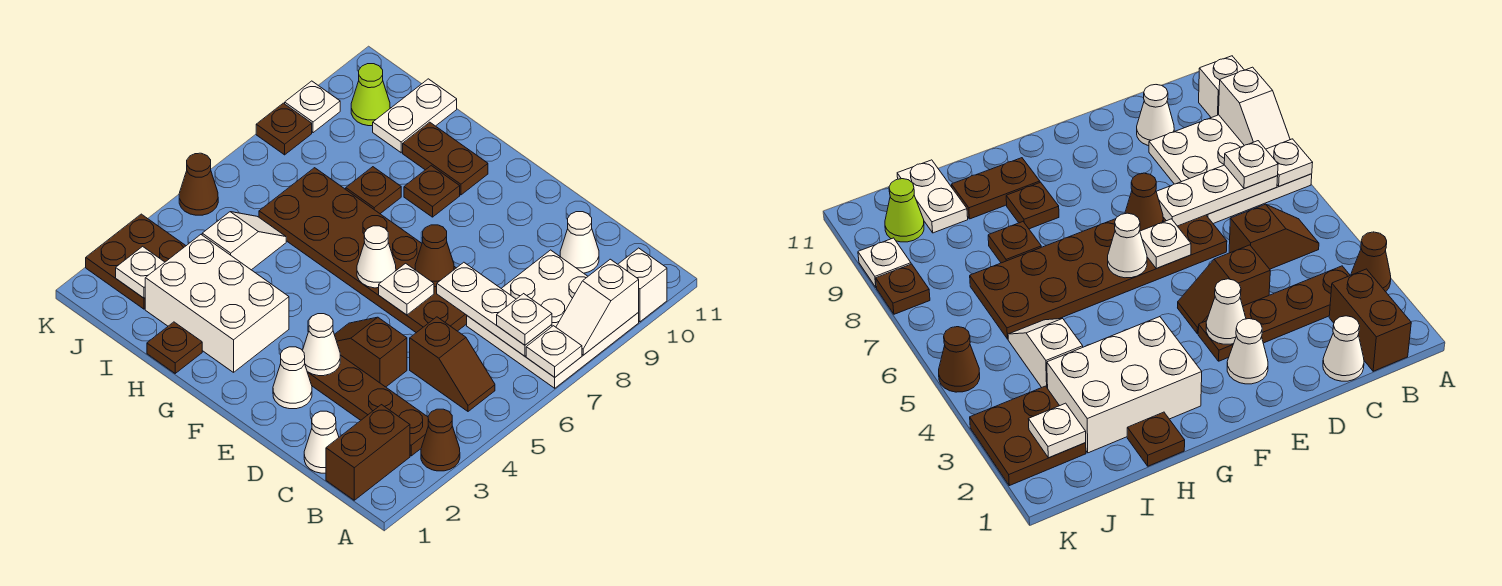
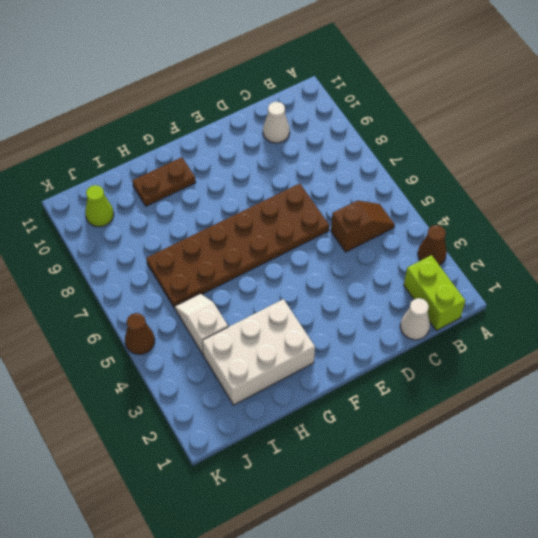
lime 1x2 brick [404,255,465,331] -> brown 1x2 brick [326,405,410,500]
none -> white 3x3 plate [467,250,639,388]
none -> white 1x1 brick [618,248,667,322]
none -> brown 1x4 plate [307,355,428,456]
none -> brown 1x2 slope [334,317,407,387]

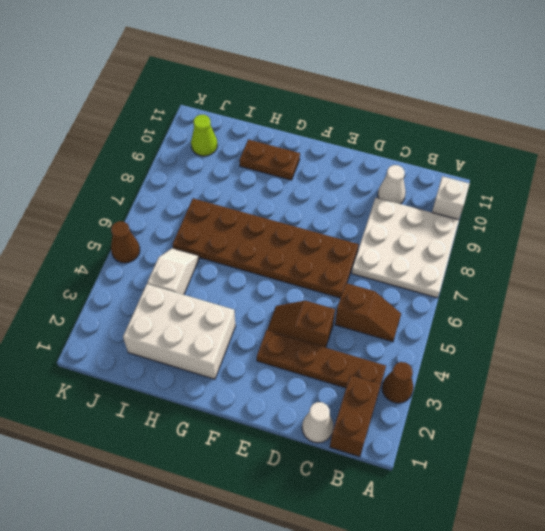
none -> white 1x1 cone [273,347,312,409]
none -> brown 1x1 plate [404,166,460,217]
none -> brown 1x1 plate [147,322,202,373]
none -> brown 1x1 plate [346,167,401,214]

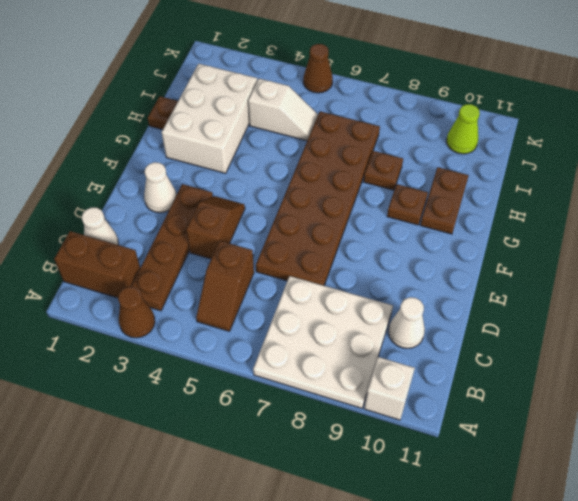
none -> white 1x2 plate [373,79,457,153]
none -> brown 2x2 plate [86,214,186,309]
none -> brown 1x1 plate [256,103,312,155]
none -> white 1x1 plate [285,81,340,133]

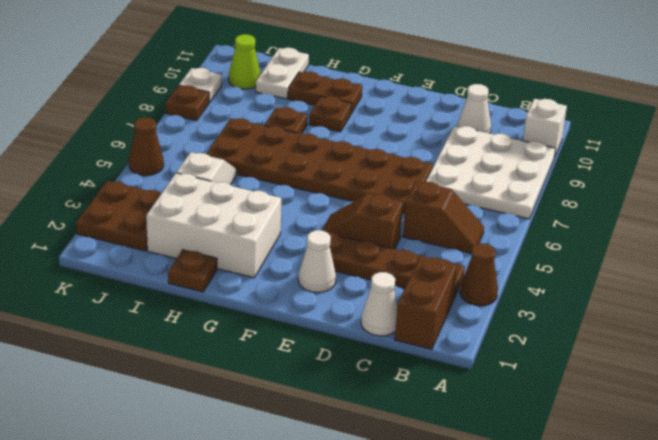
none -> white 1x1 plate [526,326,582,377]
none -> white 1x2 slope [556,259,639,355]
none -> white 1x3 plate [437,262,552,356]
none -> white 1x1 cone [303,314,340,376]

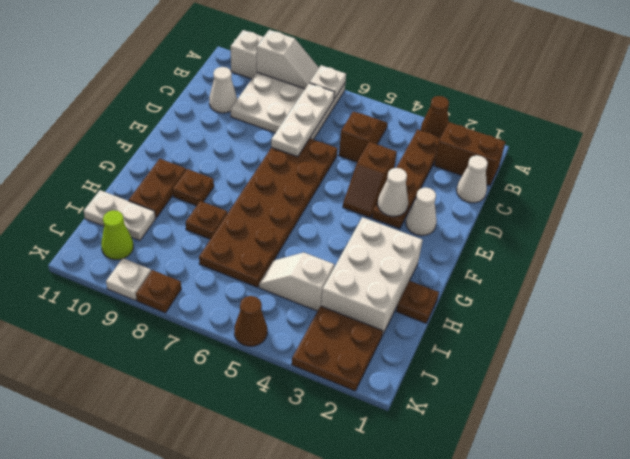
none -> white 1x1 plate [379,263,434,315]
none -> brown 1x1 cone [415,225,454,287]
none -> white 1x1 cone [357,226,396,288]
none -> white 1x1 plate [116,246,165,298]

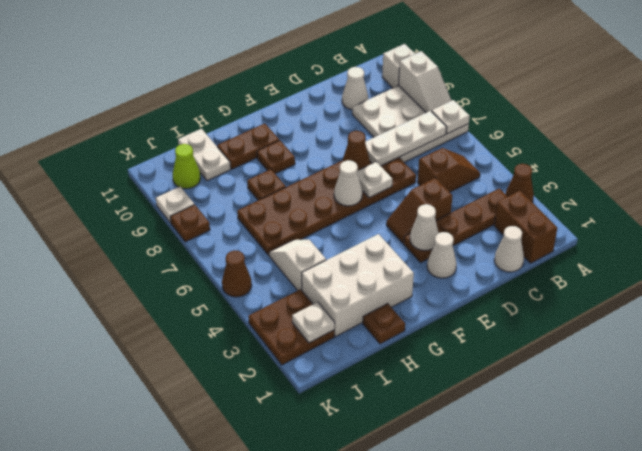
none -> white 1x1 plate [497,294,552,345]

